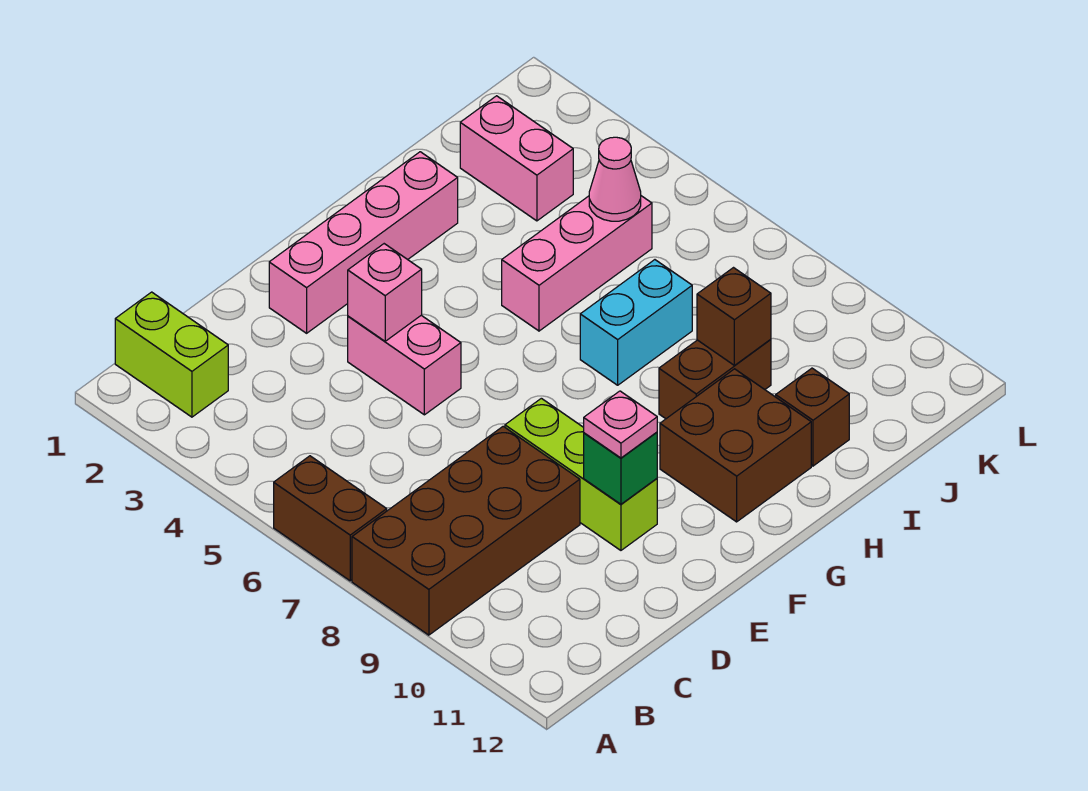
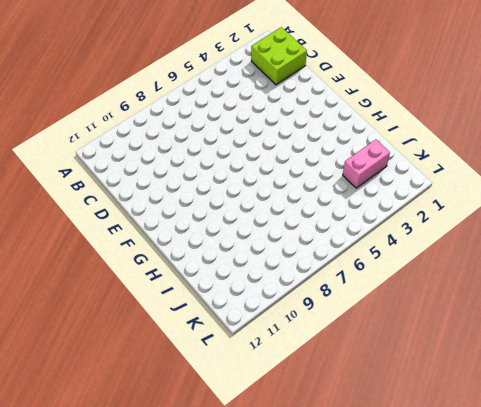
lime 2x2 brick [251,27,307,85] -> lime 1x2 brick [115,292,228,417]
none -> brown 1x2 brick [274,456,387,581]
none -> brown 2x4 brick [352,426,580,635]
none -> pink 1x4 brick [269,152,458,333]

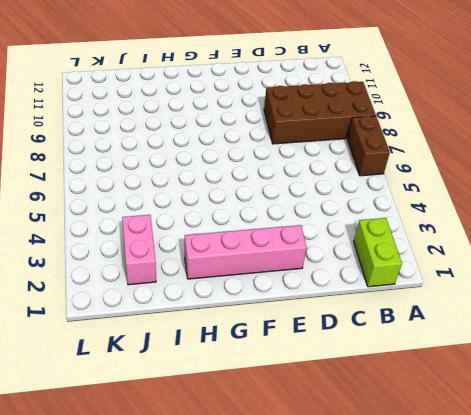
none -> pink 1x2 brick [348,315,461,415]
none -> lime 1x3 brick [505,398,657,550]
none -> brown 2x2 brick [660,369,811,522]

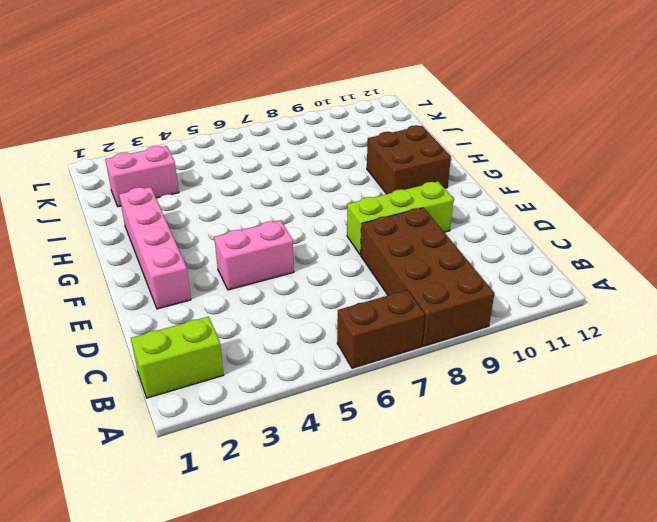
none -> pink 1x3 brick [502,196,652,331]
none -> cyan 1x2 brick [580,260,692,385]
none -> brown 1x2 brick [659,340,771,419]

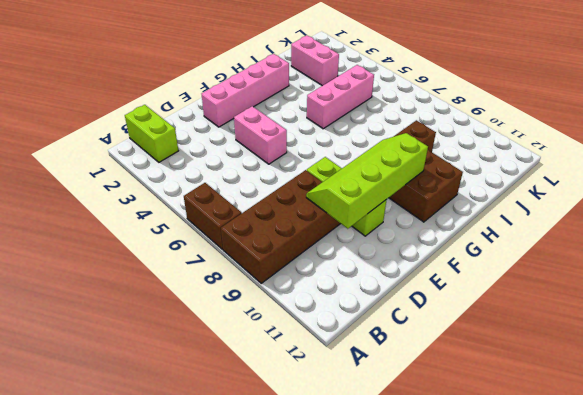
lime 2x4 slope [306,133,428,229] -> green 1x1 brick [584,432,657,504]
none -> cyan 1x2 brick [580,260,692,385]
none -> brown 1x1 brick [776,368,849,466]
none -> pink 1x1 brick [348,244,422,341]

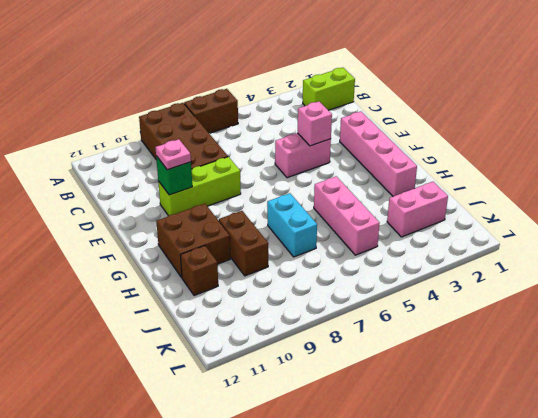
none -> brown 1x1 brick [697,268,771,365]
none -> pink 1x1 cone [589,137,641,221]

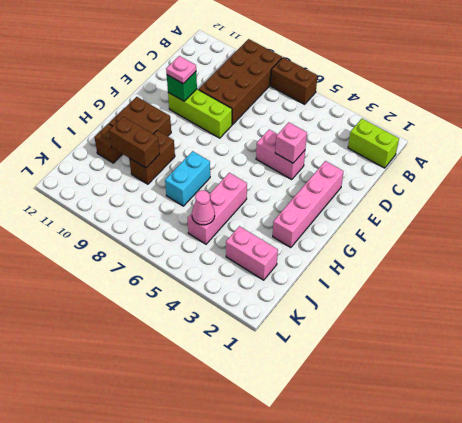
brown 1x2 brick [109,117,160,168] -> brown 1x1 brick [697,268,771,365]

